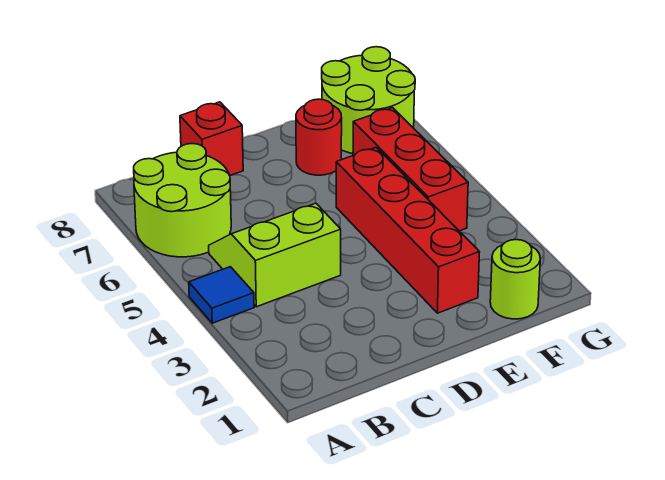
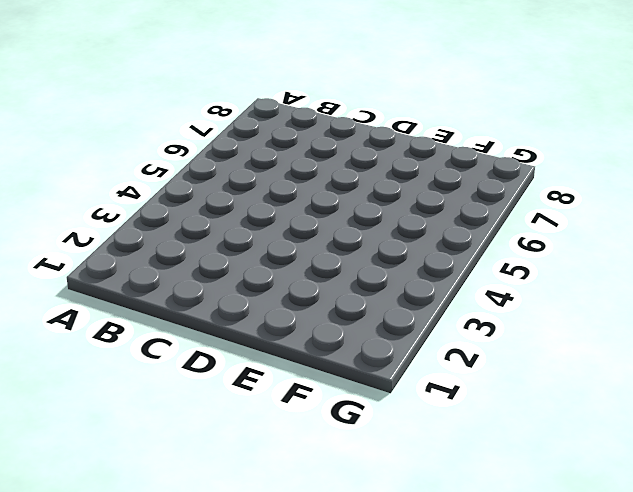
none -> blue 1x1 tile [189,267,254,323]
none -> lime 2x2 round brick [134,144,231,257]

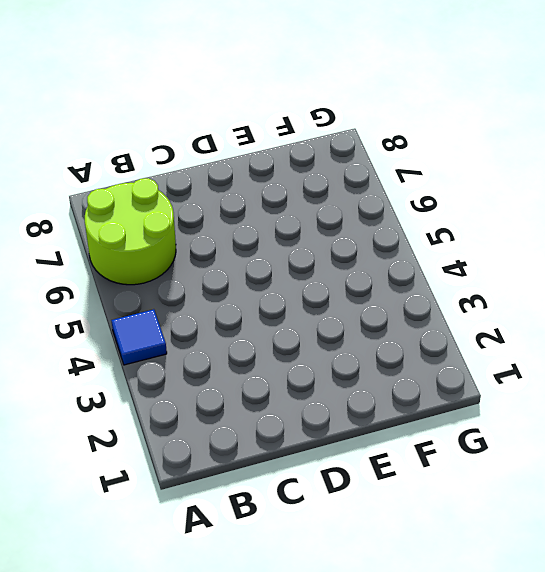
none -> lime 2x2 slope [209,203,341,307]
none -> red 1x1 brick [180,102,243,176]

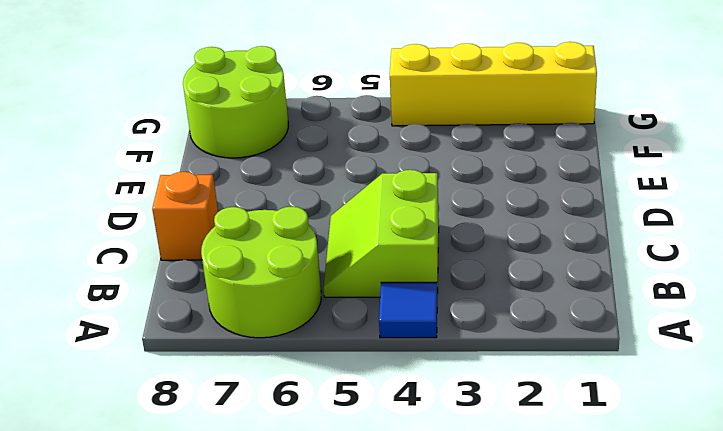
orange 1x1 brick [152,172,218,260] -> red 1x1 brick [180,102,243,176]
yellow 1x4 brick [390,42,597,126] -> none
none -> red 1x4 brick [336,148,479,313]
none -> red 1x1 round brick [296,99,342,175]

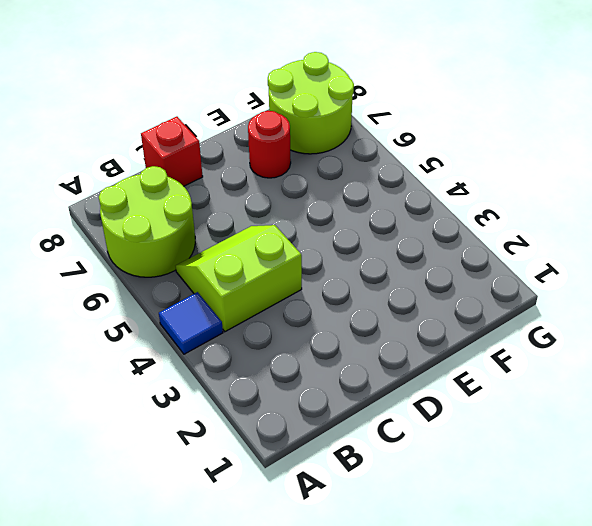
none -> red 1x4 brick [336,148,479,313]
none -> lime 1x1 round brick [490,240,540,319]

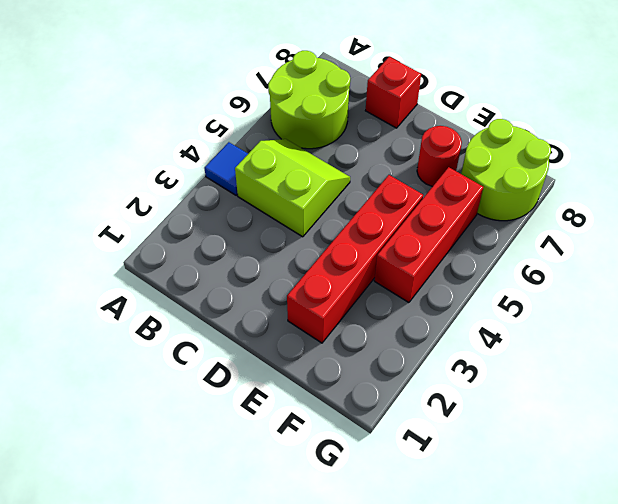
none -> lime 1x1 round brick [490,240,540,319]

